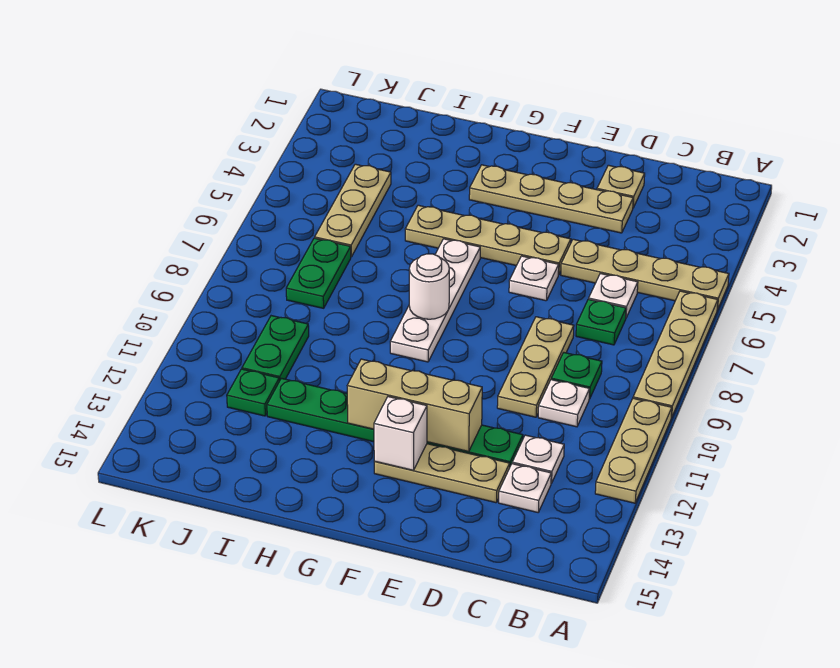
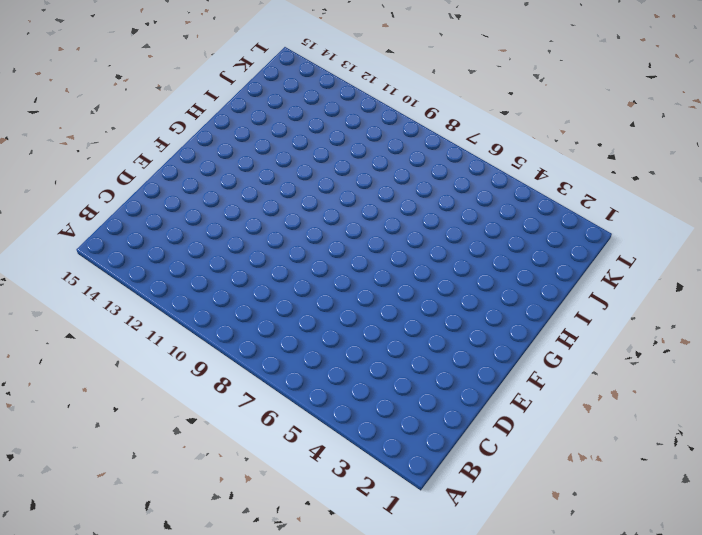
none -> tan 1x4 plate [561,239,729,310]
none -> tan 1x4 plate [633,291,718,418]
none -> tan 1x3 plate [595,398,672,503]

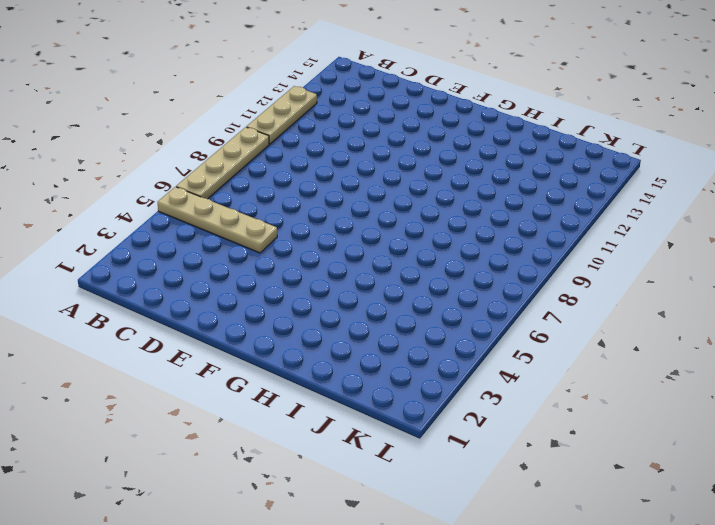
none -> white 1x1 plate [589,273,638,318]
none -> green 1x1 plate [576,299,626,345]
none -> green 1x1 plate [551,352,602,399]

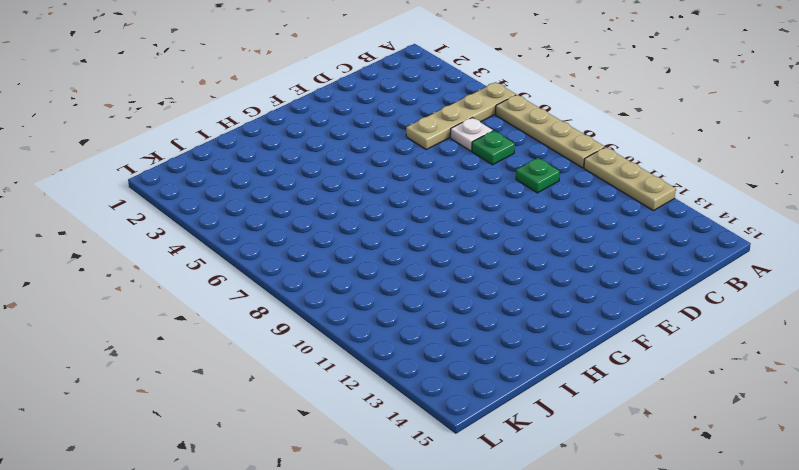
none -> white 1x1 plate [538,380,590,427]
none -> white 1x1 plate [512,435,564,483]
none -> white 1x1 plate [499,464,551,512]

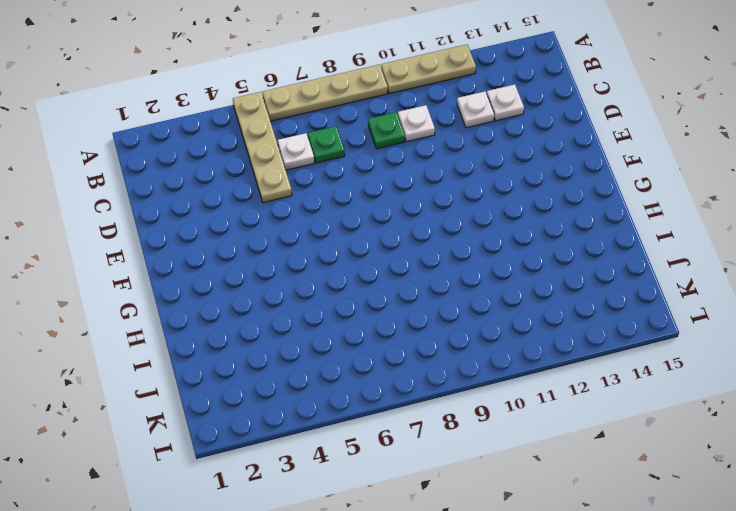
none -> tan 1x1 plate [597,165,645,208]
none -> tan 1x4 plate [469,165,633,233]
none -> tan 1x3 plate [497,317,574,417]

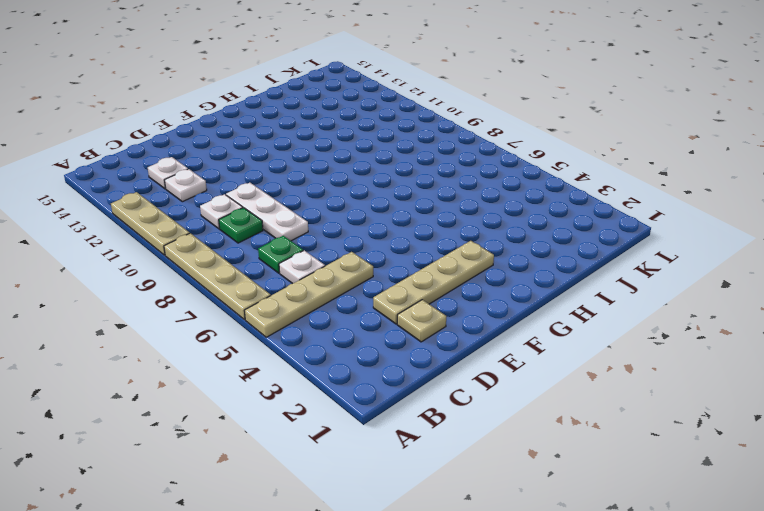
white 1x3 plate [226,183,308,241] -> tan 1x3 plate [497,317,574,417]
none -> green 1x6 plate [267,378,523,466]
none -> tan 1x3 plate [374,444,510,503]
none -> tan 1x4 plate [405,205,571,275]

